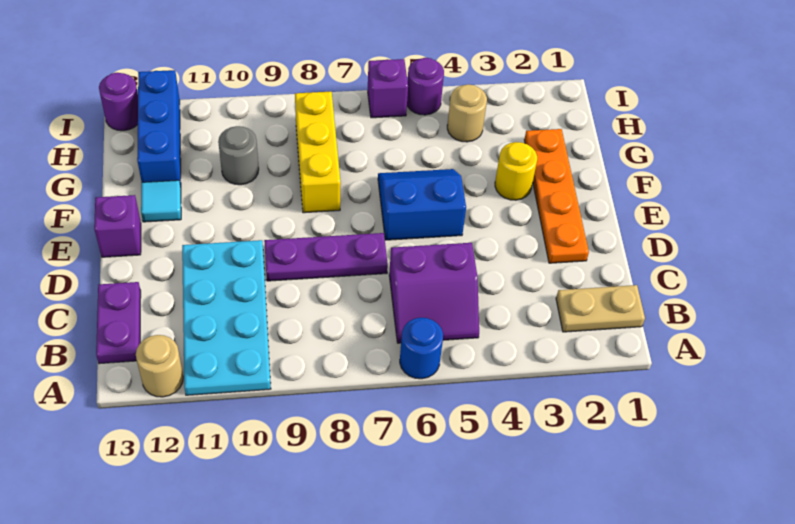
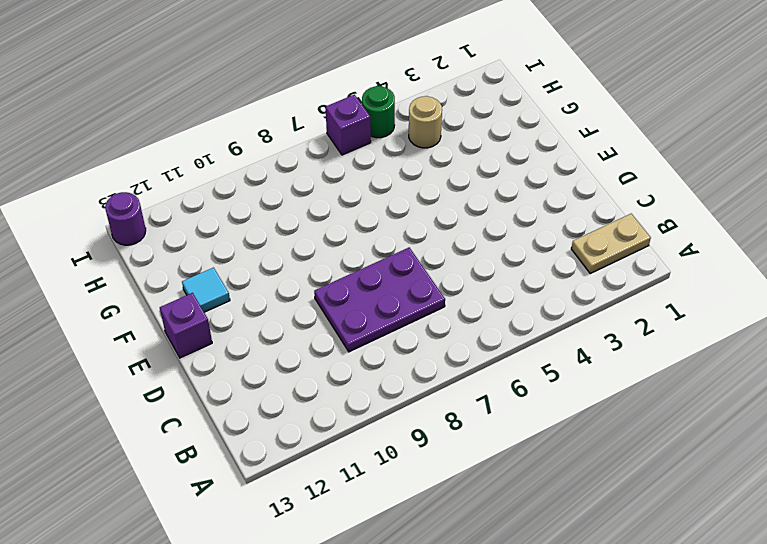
purple 2x3 plate [314,247,445,352] -> purple 1x3 plate [264,233,388,281]
green 1x1 round brick [362,86,395,138] -> purple 1x1 round brick [407,58,444,115]
none -> blue 1x1 round brick [400,318,443,379]
none -> cyan 2x4 plate [182,240,271,395]
none -> tan 1x1 round brick [136,335,183,397]

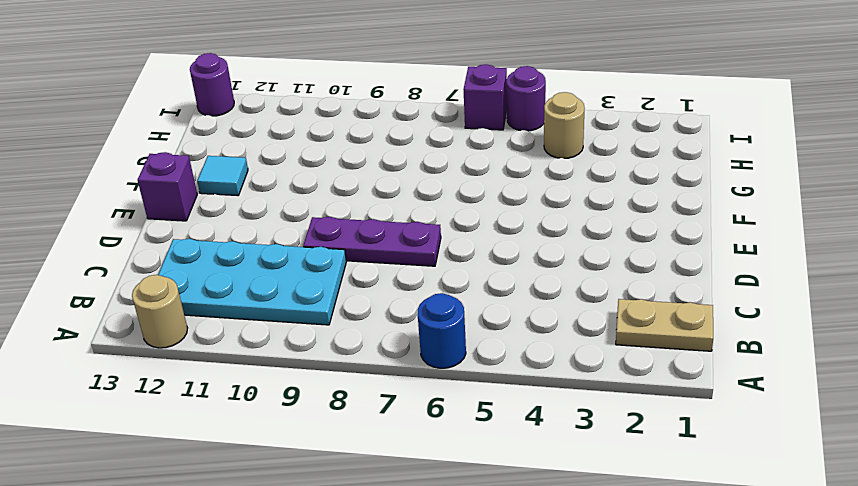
cyan 2x4 plate [158,239,346,325] -> cyan 2x4 plate turned to [182,240,271,395]
none -> purple 2x2 slope [389,243,479,343]
none -> purple 1x2 plate [96,282,141,364]
none -> orange 1x4 plate [524,129,589,263]

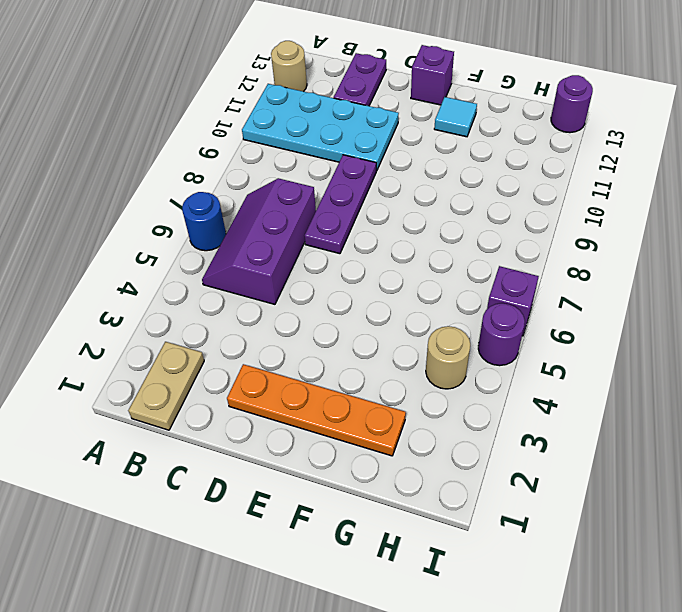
purple 2x3 slope [202,178,316,304] -> purple 2x2 slope [389,243,479,343]
purple 1x2 plate [334,53,386,106] -> purple 1x2 plate turned to [96,282,141,364]
none -> blue 2x2 slope [378,169,466,240]
none -> yellow 1x1 round brick [495,142,537,200]
none -> yellow 1x3 brick [295,92,341,213]

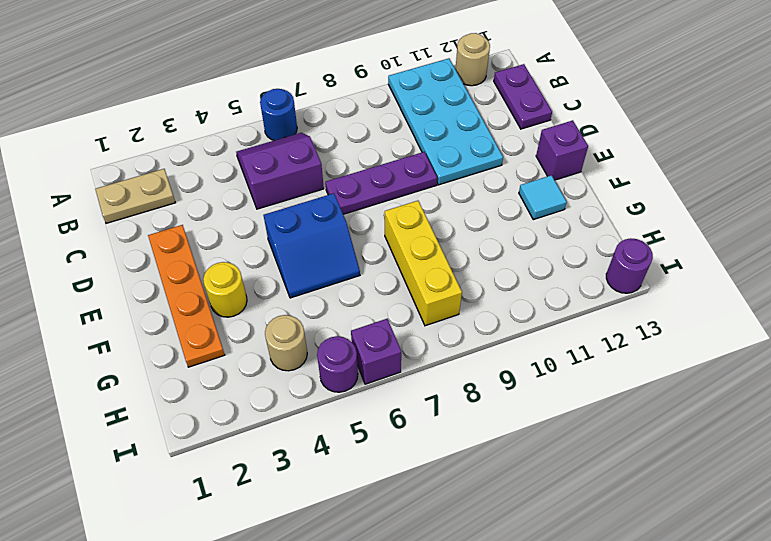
none -> grey 1x1 round brick [218,126,259,185]
none -> blue 1x3 brick [137,70,181,187]

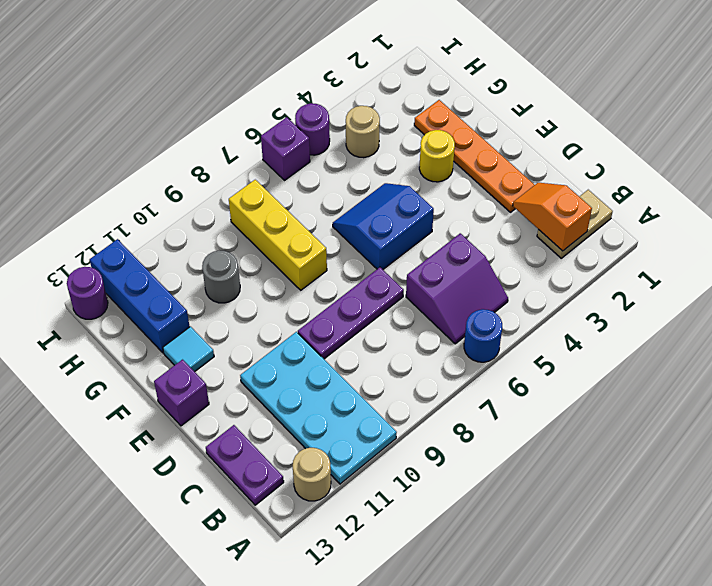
orange 1x2 slope [513,183,592,251] -> none

